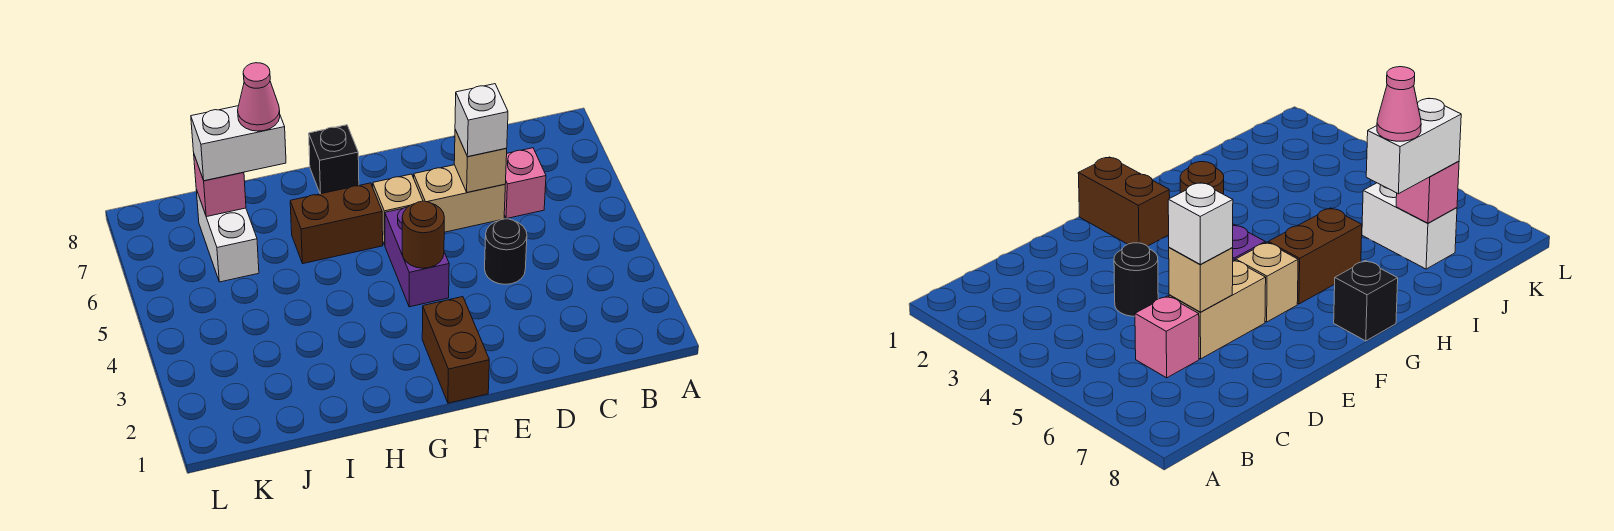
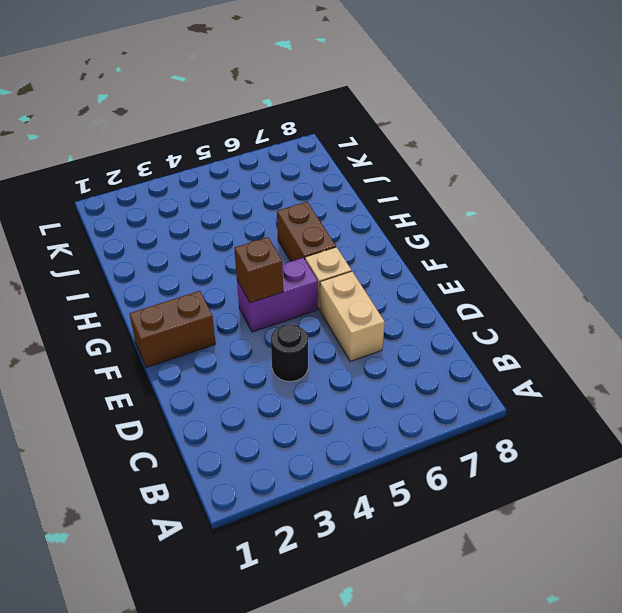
brown 1x1 brick [234,237,283,303] -> brown 1x1 round brick [402,201,444,268]
none -> pink 1x1 brick [504,148,546,219]
none -> black 1x1 brick [309,125,359,194]
none -> white 1x2 brick [196,189,259,282]

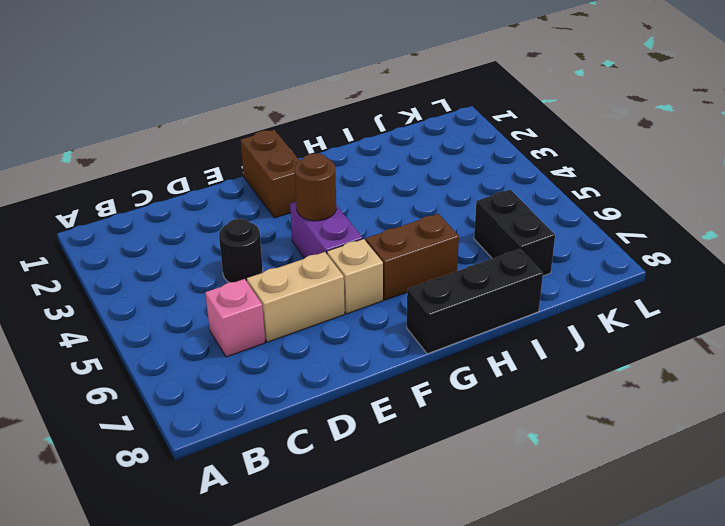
black 1x3 brick [407,249,543,354] -> black 1x1 brick [309,125,359,194]
black 1x2 brick [474,190,555,276] -> white 1x2 brick [196,189,259,282]
none -> tan 1x1 brick [454,130,507,192]
none -> pink 1x1 brick [194,155,246,217]
none -> white 1x1 brick [455,84,508,157]

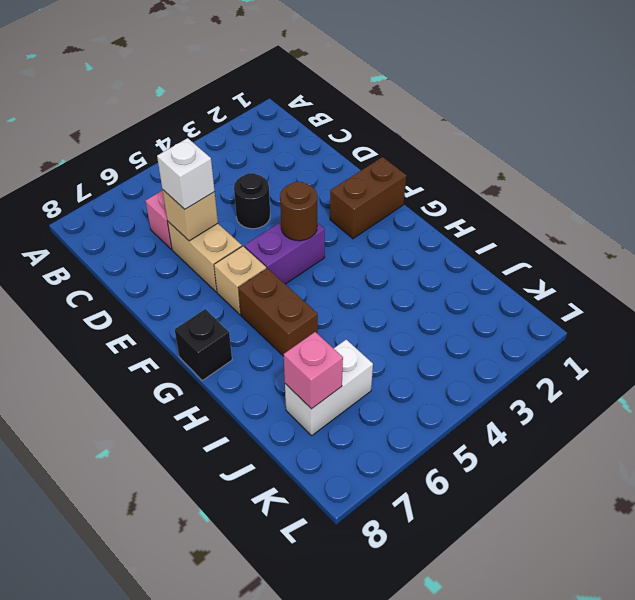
none -> white 1x2 brick [191,106,286,181]
none -> pink 1x1 cone [238,63,280,131]

